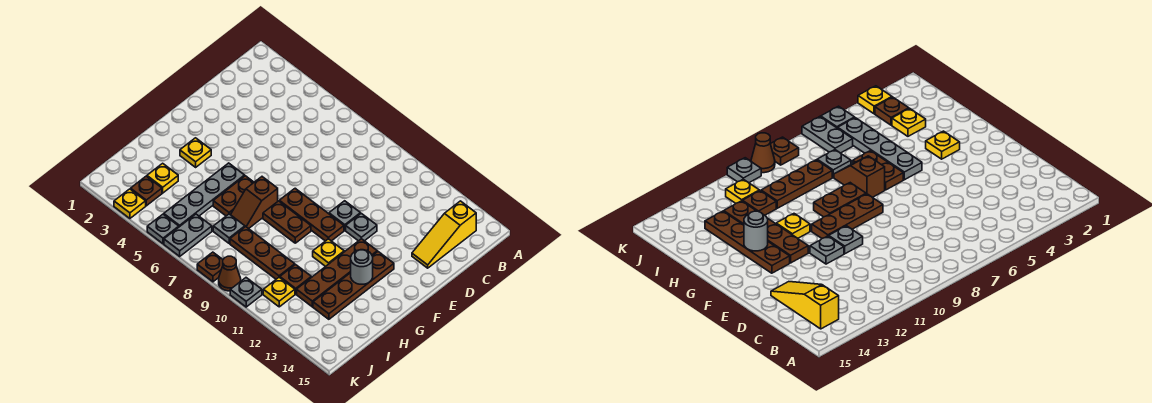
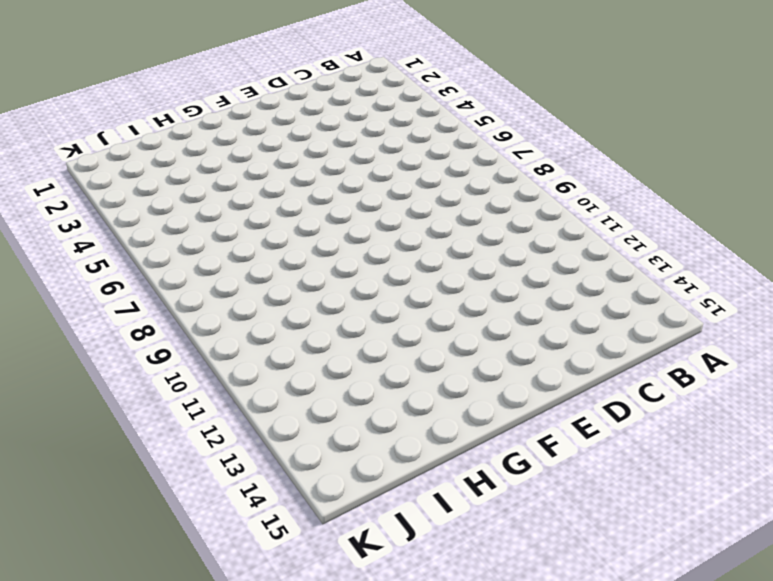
none -> yellow 1x3 slope [412,201,476,268]
none -> grey 1x1 plate [329,201,360,230]
none -> grey 1x1 plate [346,213,377,241]

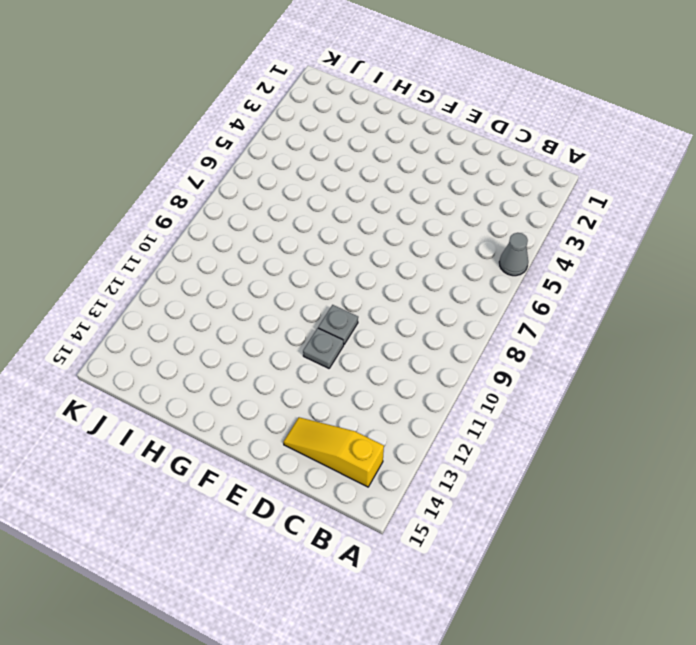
grey 1x1 cone [499,233,528,276] -> none
none -> brown 1x3 plate [279,188,344,241]
none -> brown 1x4 plate [297,239,377,307]
none -> brown 1x4 plate [313,252,394,319]

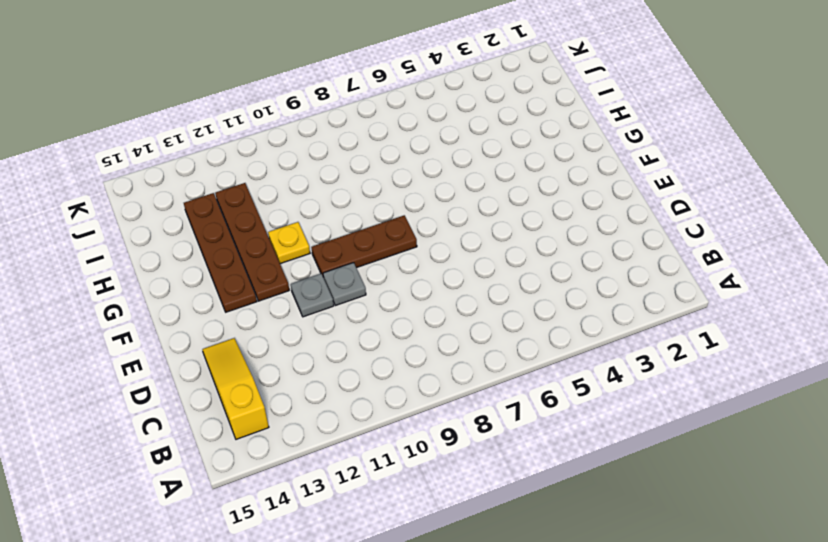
none -> yellow 1x1 plate [180,138,211,167]
none -> grey 1x4 plate [164,163,245,227]
none -> brown 1x2 plate [213,176,254,216]

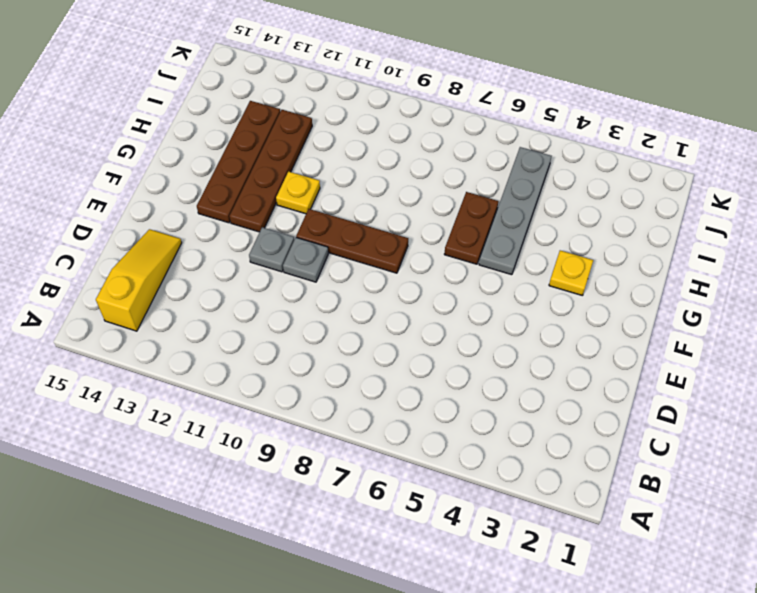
none -> brown 1x2 slope [231,177,278,229]
none -> brown 1x2 plate [263,201,311,243]
none -> yellow 1x1 plate [147,163,178,193]

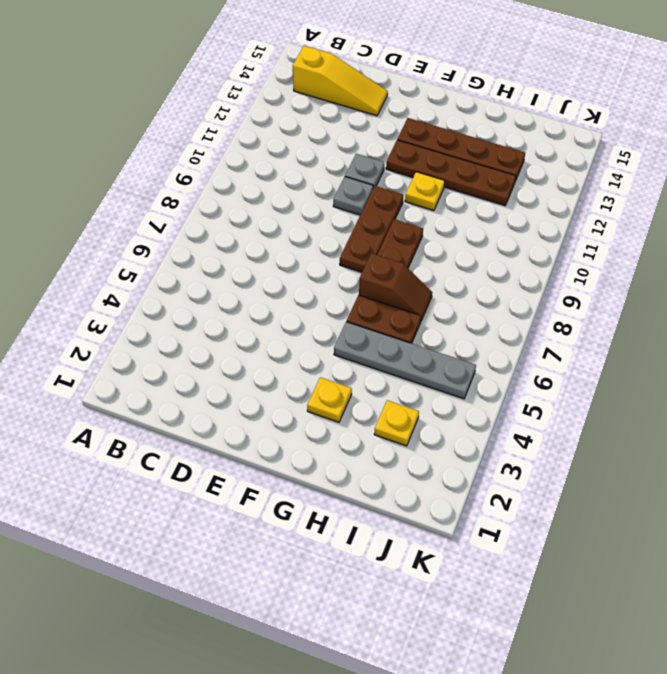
none -> grey 1x1 plate [213,214,245,243]
none -> brown 1x3 plate [230,227,295,279]
none -> brown 1x1 plate [280,265,311,294]

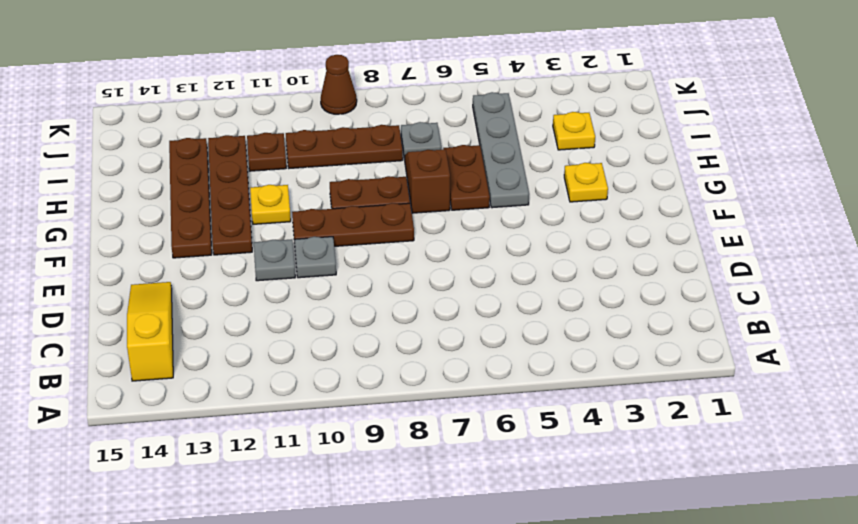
none -> brown 1x1 plate [131,176,162,206]
none -> grey 1x2 plate [164,214,212,256]
none -> yellow 1x1 plate [263,277,295,307]

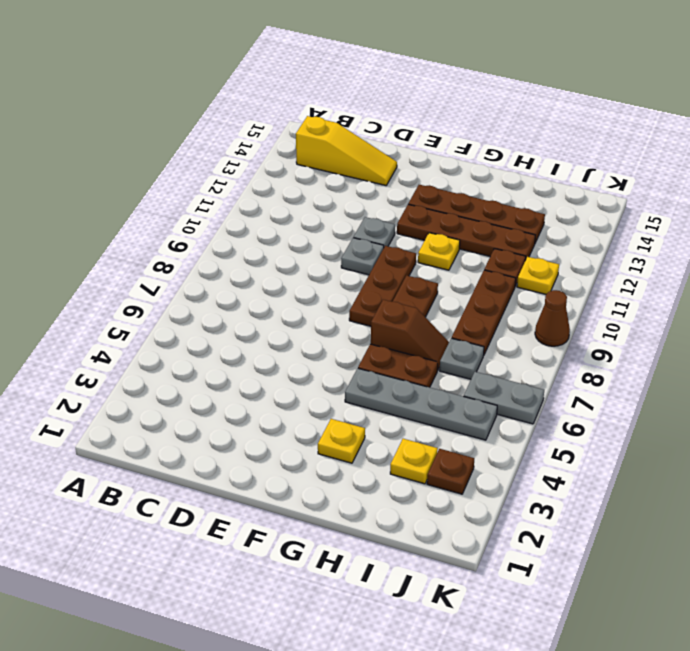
none -> yellow 1x1 plate [114,189,146,218]
none -> grey 1x1 plate [147,214,179,244]
none -> brown 1x1 plate [197,252,223,282]

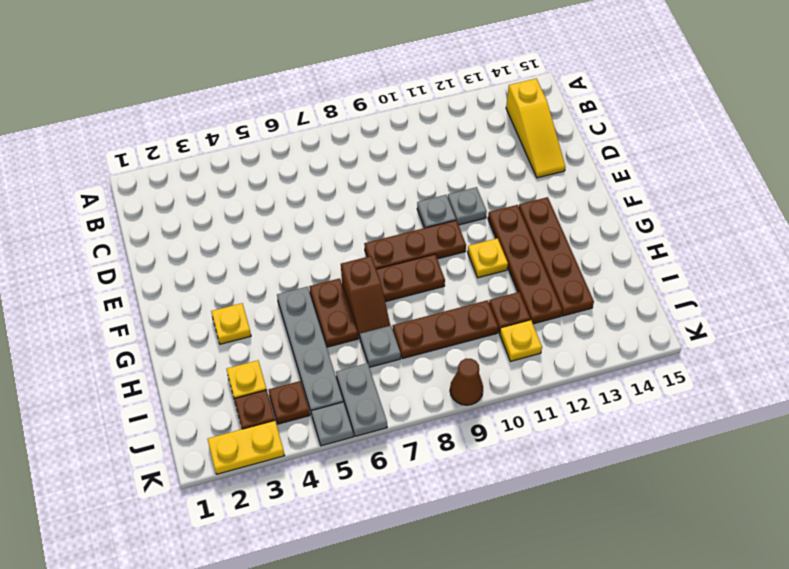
brown 1x1 plate [269,381,310,424] -> brown 1x1 plate moved to [197,252,223,282]
yellow 1x2 plate [208,421,285,474] -> yellow 1x1 plate [114,189,146,218]
none -> grey 1x1 plate [230,278,262,307]
none -> grey 1x1 round brick [351,250,373,284]

